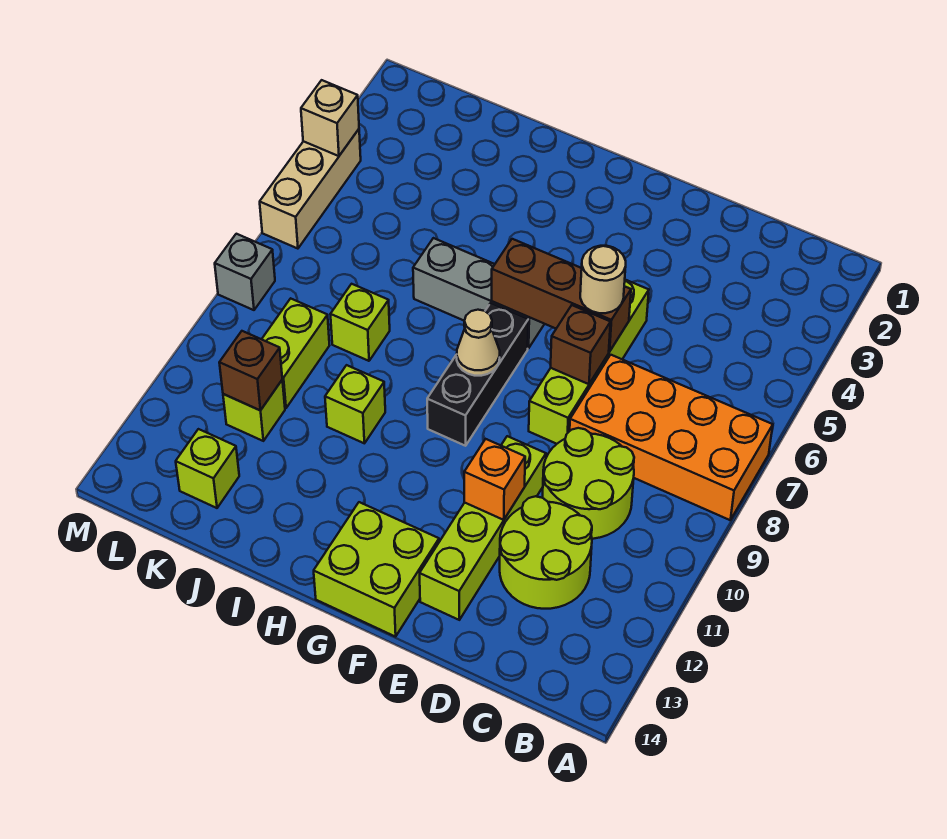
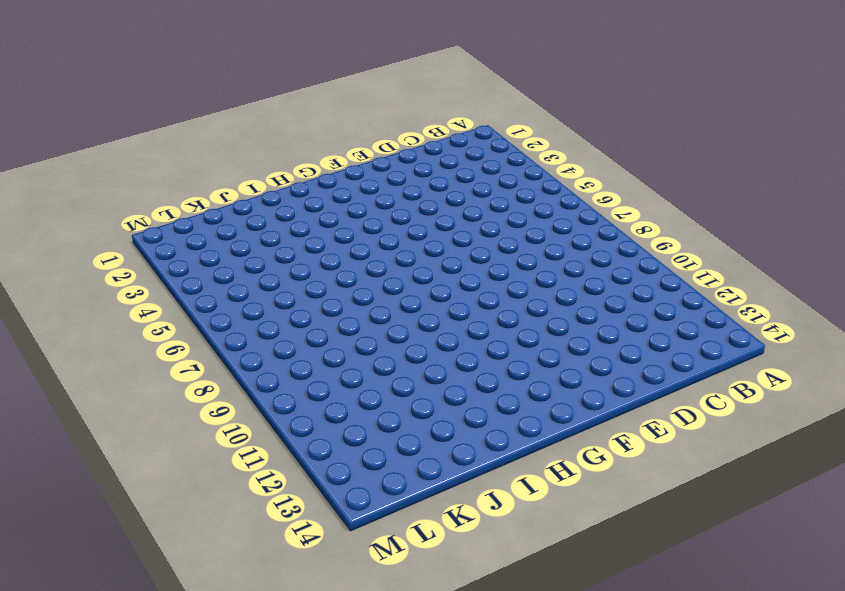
none -> orange 2x4 brick [570,355,773,520]
none -> lime 2x2 round brick [543,428,634,539]
none -> lime 2x2 round brick [500,496,592,609]

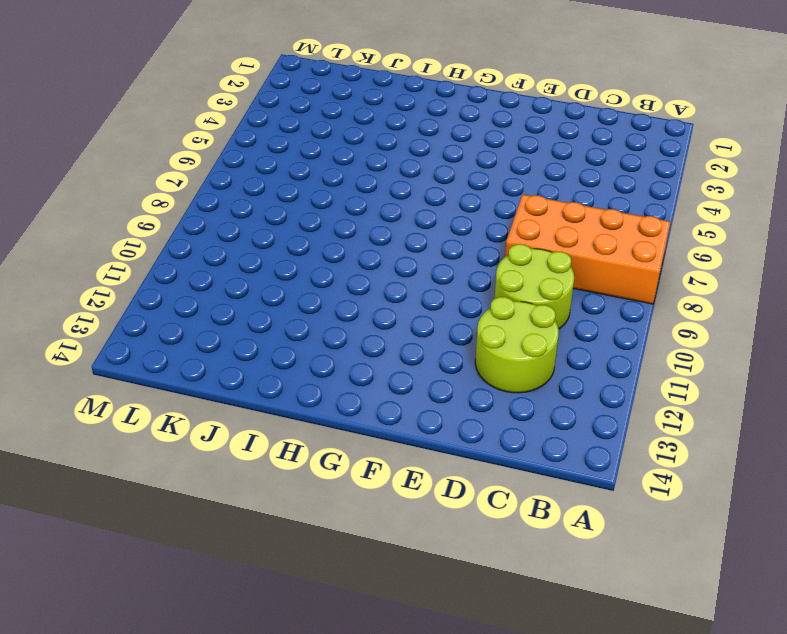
none -> lime 1x4 brick [529,280,649,444]
none -> lime 1x4 brick [420,436,546,620]
none -> lime 2x2 brick [314,502,439,637]

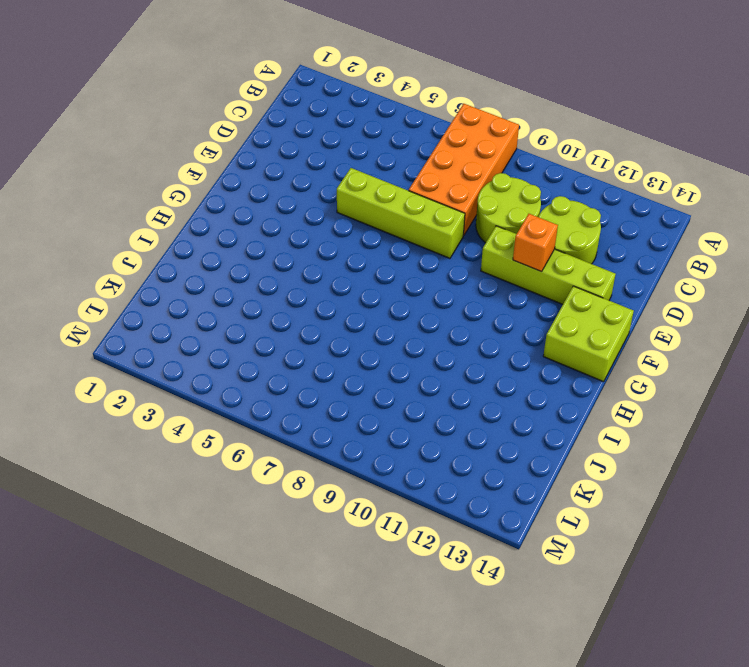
none -> grey 1x3 brick [413,238,544,348]
none -> black 1x3 brick [427,303,528,446]
none -> lime 1x1 brick [325,365,385,443]

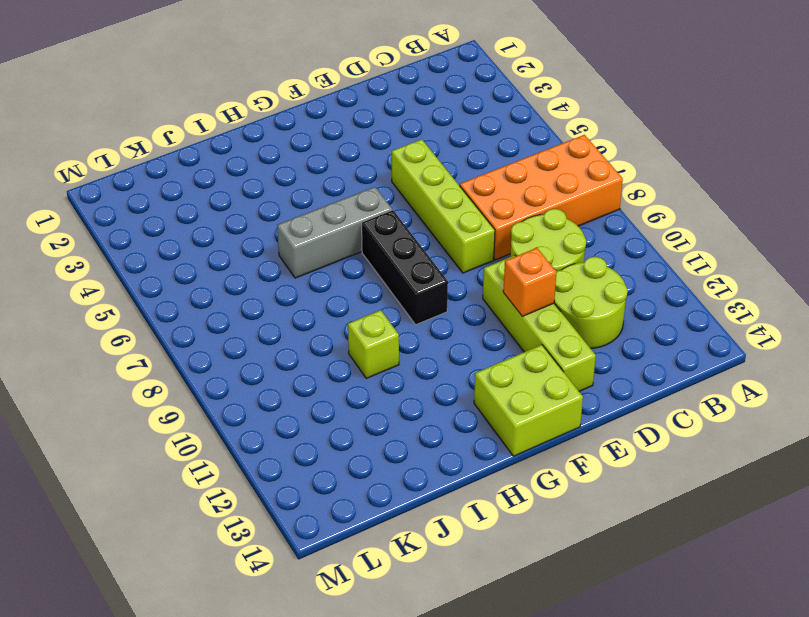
none -> lime 1x1 brick [331,284,390,361]
none -> lime 1x2 brick [262,298,329,408]
none -> lime 1x1 brick [223,380,285,441]

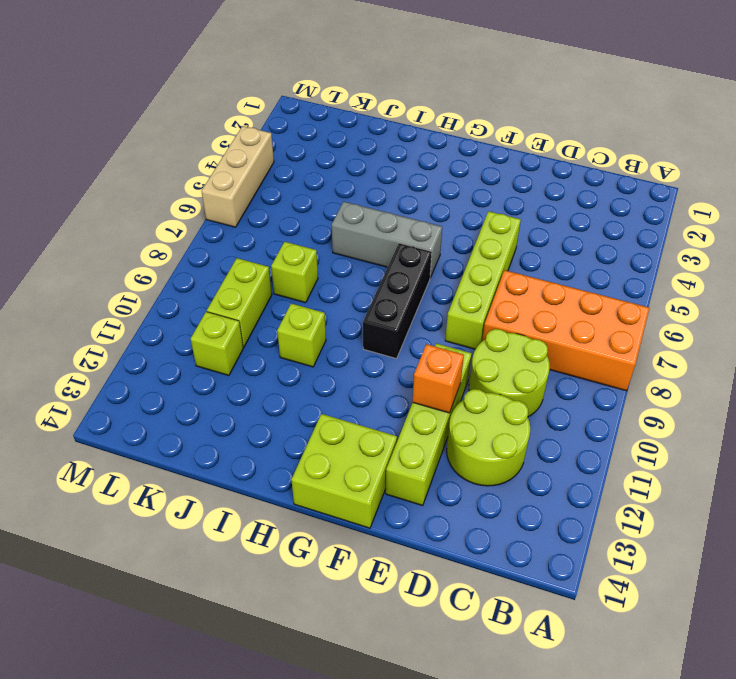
none -> lime 1x1 brick [176,429,239,508]
none -> grey 1x1 brick [215,234,275,310]
none -> brown 1x3 brick [492,239,631,352]

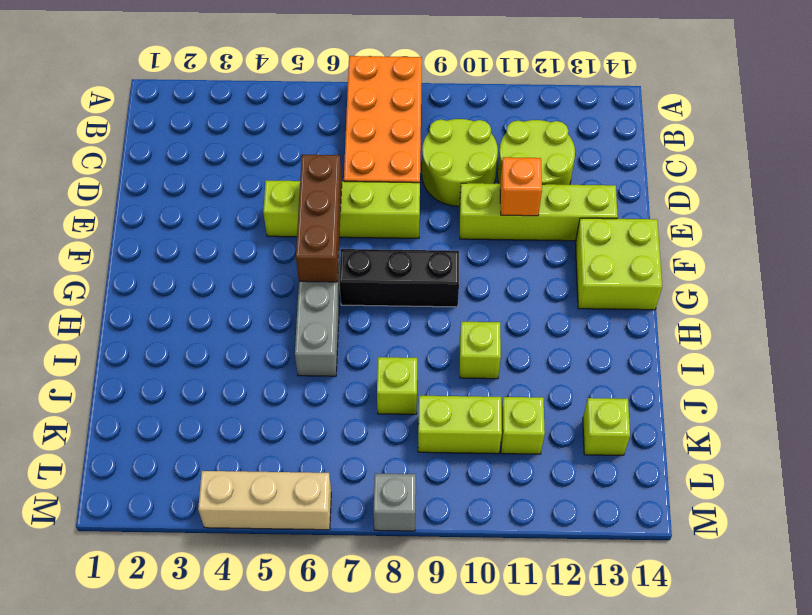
none -> brown 1x1 brick [551,305,610,384]
none -> tan 1x1 cone [457,310,500,376]
none -> brown 1x1 brick [219,331,282,410]

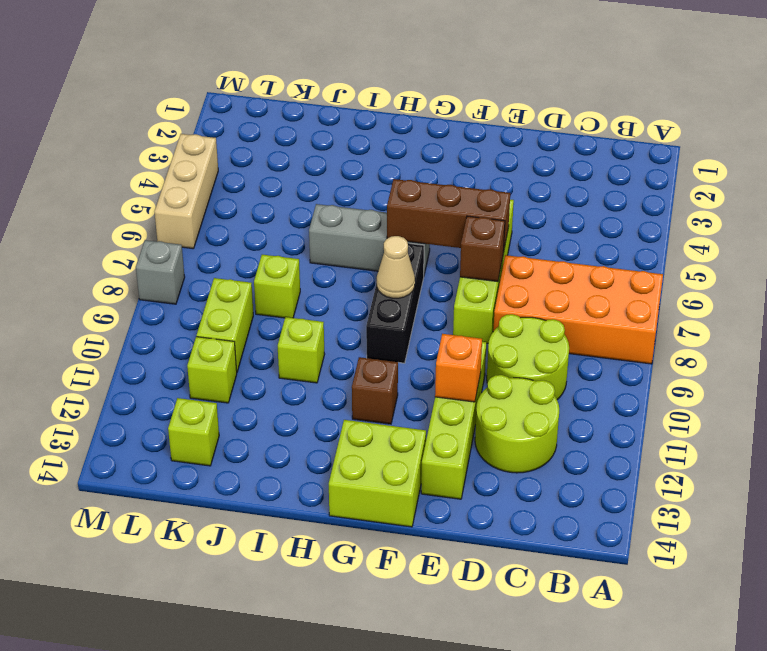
brown 1x1 brick [352,357,398,424] -> brown 1x1 brick moved to [219,331,282,410]
none -> tan 1x1 brick [301,80,359,156]
none -> tan 1x1 round brick [580,246,626,313]

